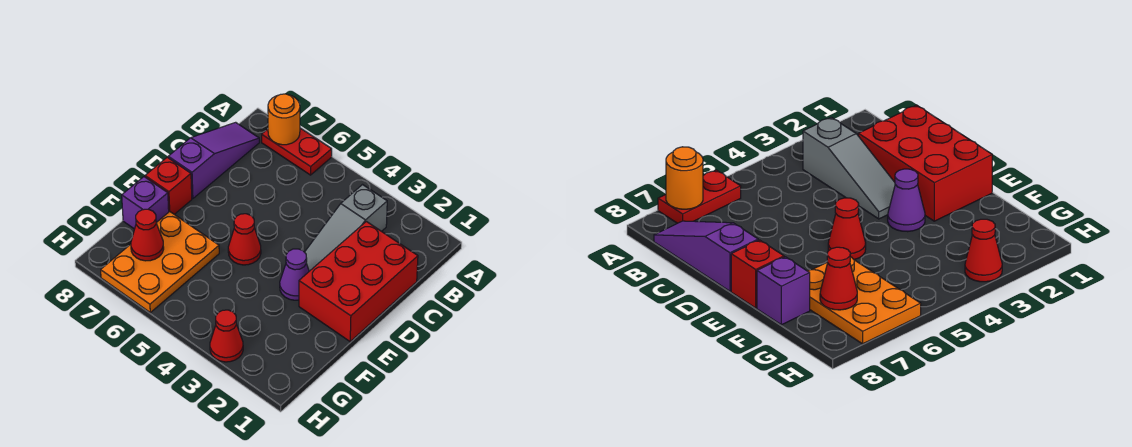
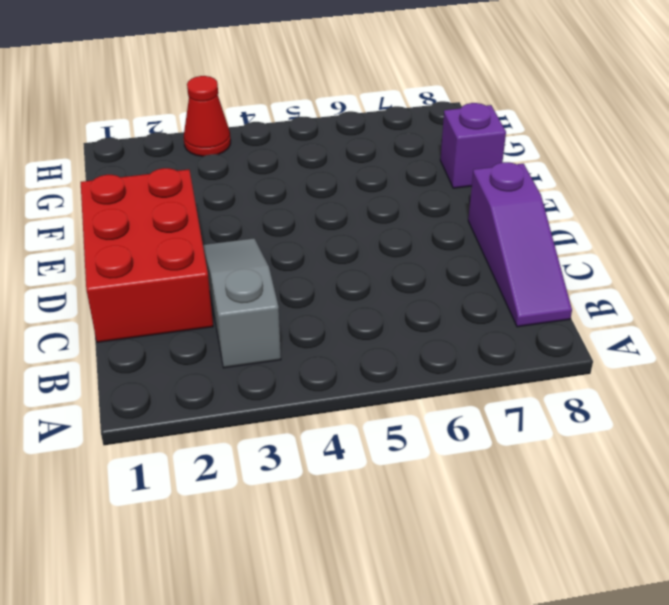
none -> red 1x2 plate [262,128,332,175]
none -> purple 1x1 cone [280,249,309,300]
none -> red 1x1 cone [228,214,261,265]

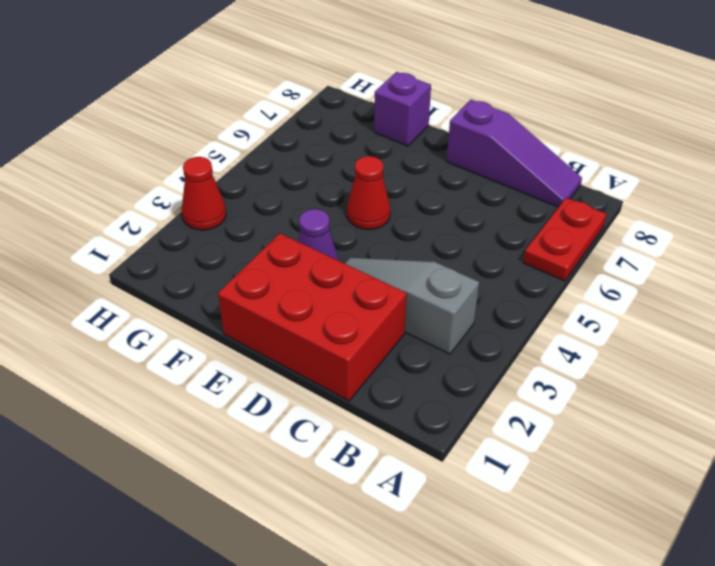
none -> red 1x1 brick [145,157,192,214]
none -> orange 2x3 plate [101,212,219,312]
none -> orange 1x1 round brick [268,94,300,145]

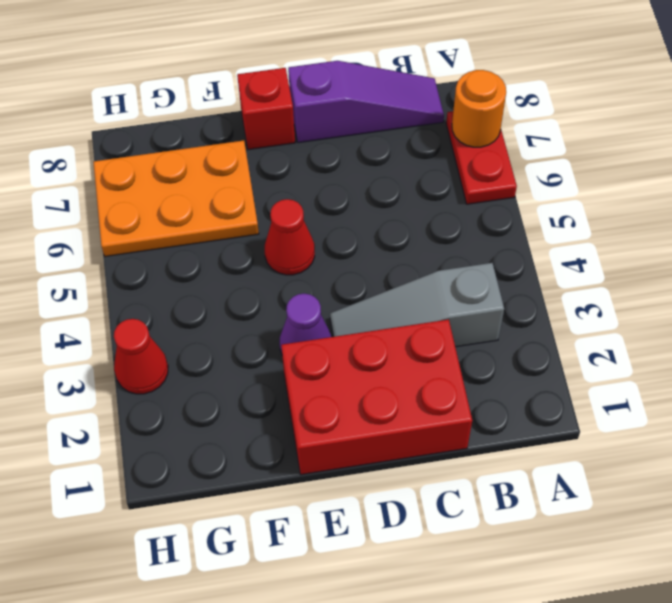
none -> purple 1x1 brick [122,177,169,229]
none -> red 1x1 cone [131,209,164,261]

